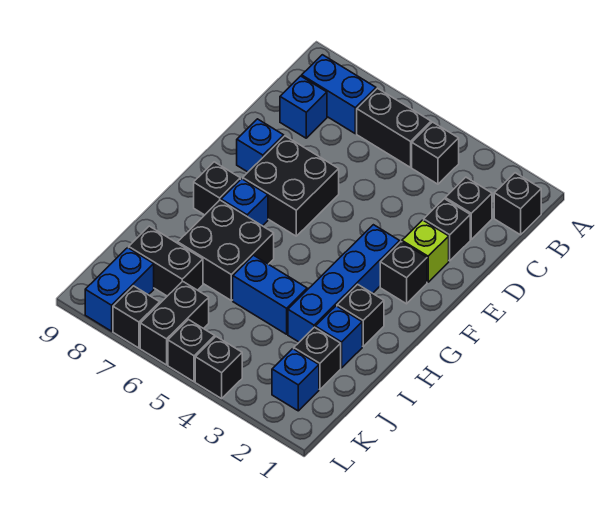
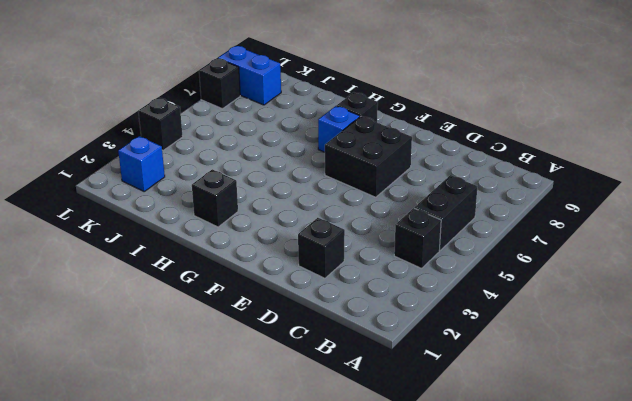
none -> black 1x1 brick [494,173,541,235]
none -> blue 1x2 brick [302,55,376,134]
none -> black 1x1 brick [445,177,492,239]

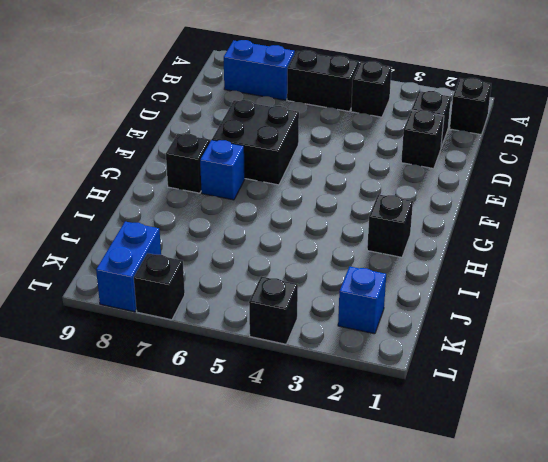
none -> blue 1x1 brick [280,76,327,138]
none -> lime 1x1 brick [402,220,449,282]
none -> blue 1x1 brick [237,119,284,172]

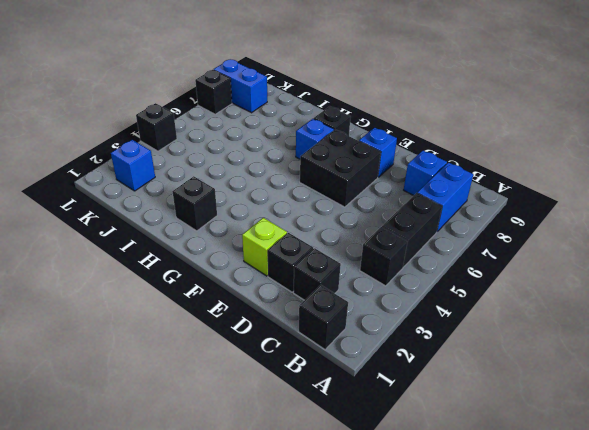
none -> black 1x1 brick [380,242,427,304]
none -> blue 1x4 brick [288,225,400,342]
none -> black 2x2 brick [178,200,274,301]

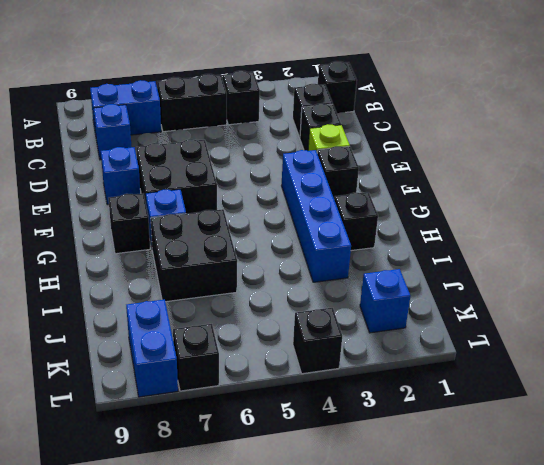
none -> blue 1x1 brick [315,306,362,368]
none -> blue 1x2 brick [233,255,307,334]
none -> black 1x1 brick [294,327,341,389]

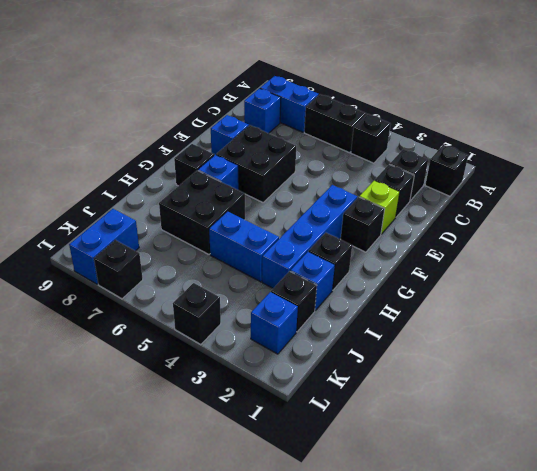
none -> black 1x2 brick [129,226,203,296]
none -> black 1x2 brick [140,281,209,365]
none -> black 1x1 brick [168,320,215,382]

